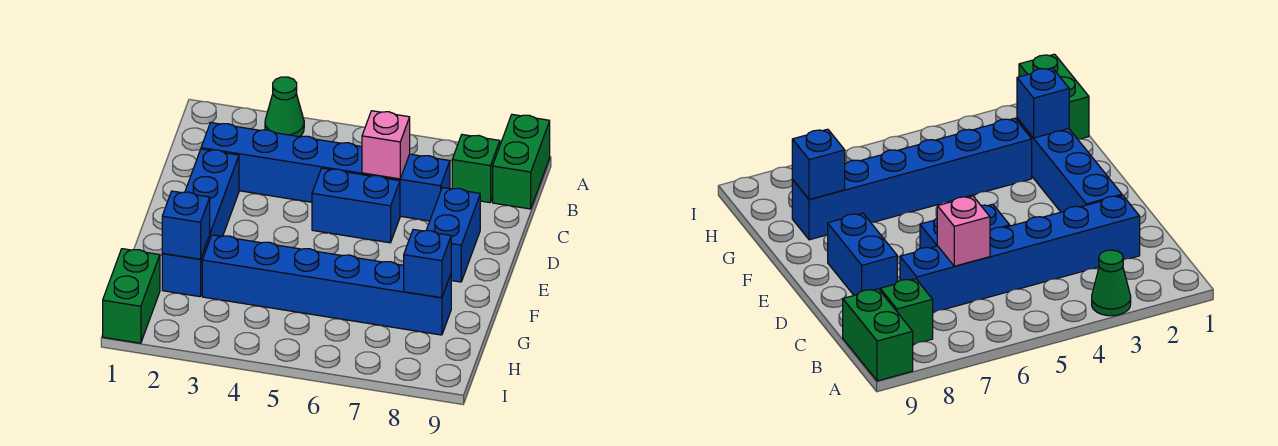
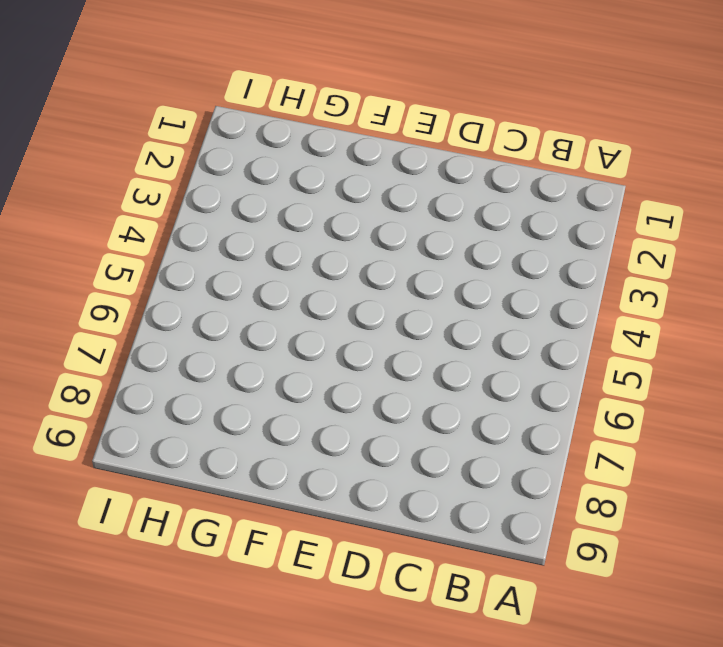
none -> green 1x1 cone [265,77,304,137]
none -> green 1x2 brick [493,114,550,209]
none -> green 1x1 brick [452,135,500,203]

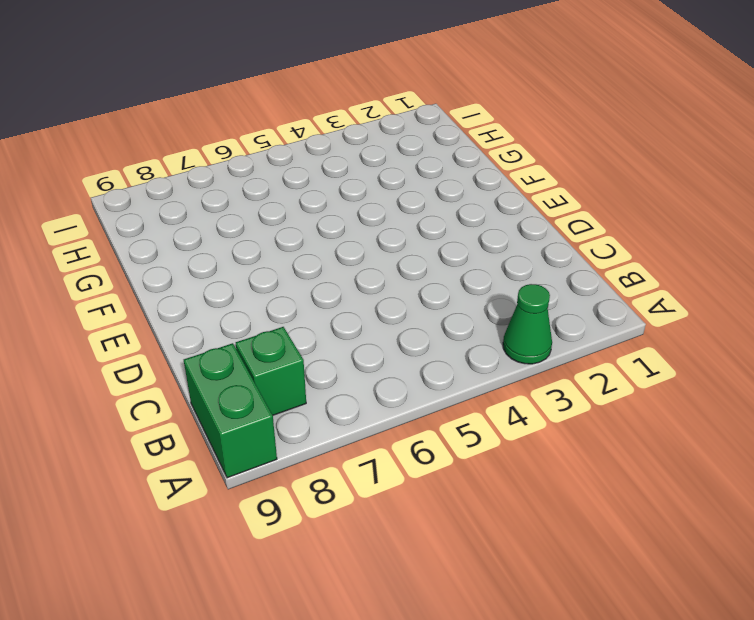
none -> blue 1x6 brick [201,123,450,221]
none -> blue 1x4 brick [162,149,239,297]
none -> blue 1x2 brick [312,168,400,243]

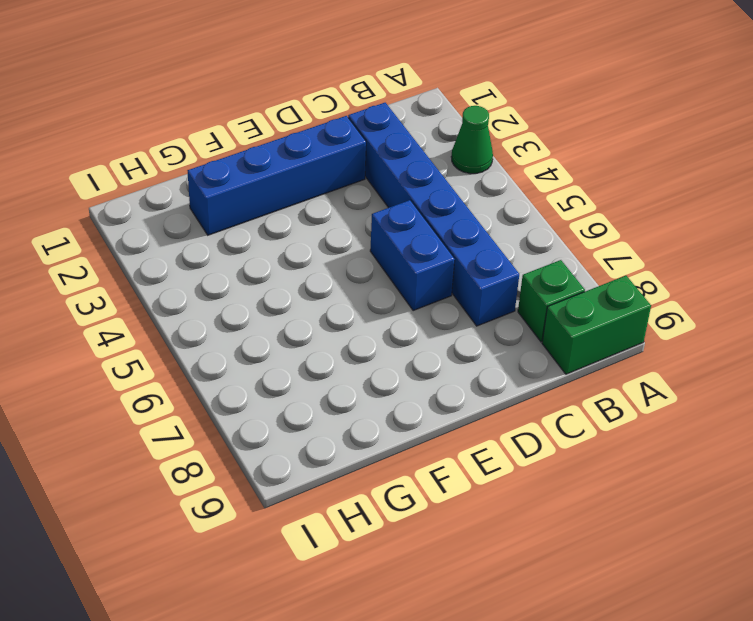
none -> blue 1x2 brick [426,187,480,282]
none -> blue 1x6 brick [202,235,451,335]
none -> green 1x2 brick [103,249,160,343]

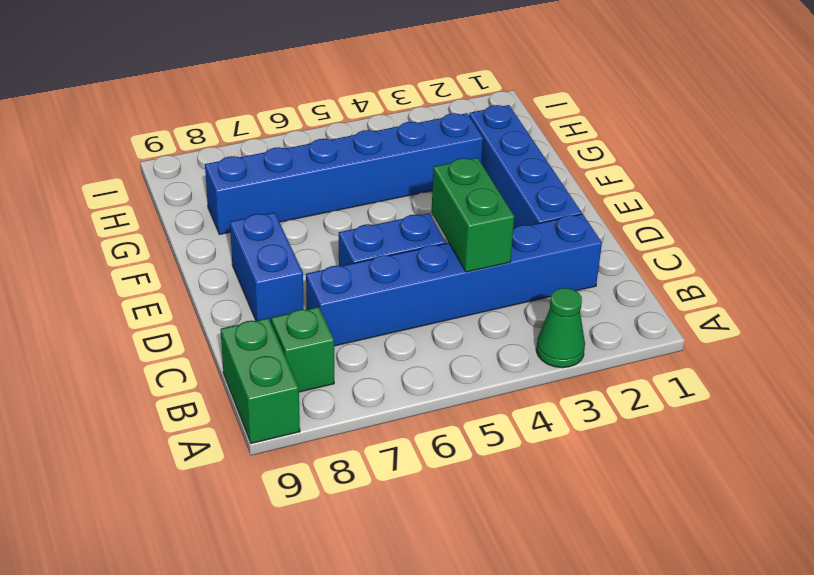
green 1x2 brick [432,158,514,272] -> green 1x2 brick moved to [103,249,160,343]
none -> pink 1x1 brick [362,111,410,179]
none -> blue 1x1 brick [162,191,210,259]
none -> blue 1x1 brick [404,230,451,298]

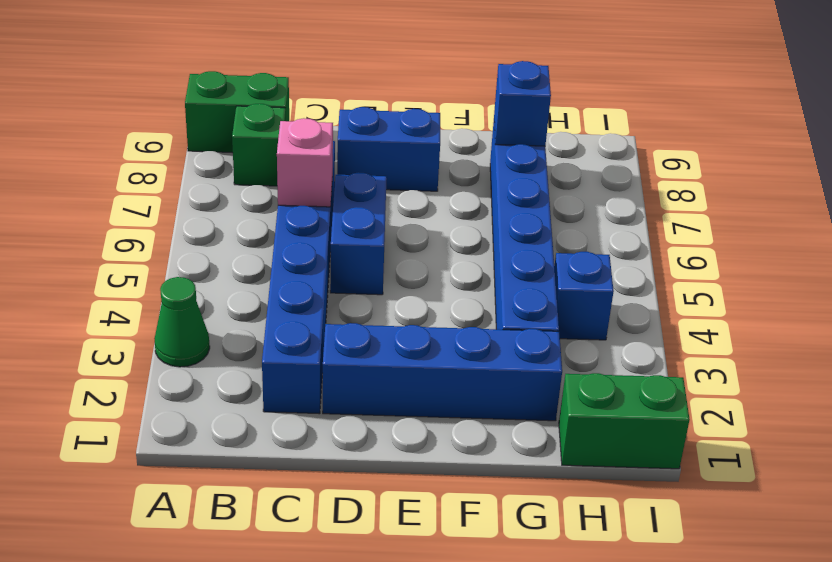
blue 1x1 brick [554,252,614,340] -> blue 1x1 brick moved to [162,191,210,259]

